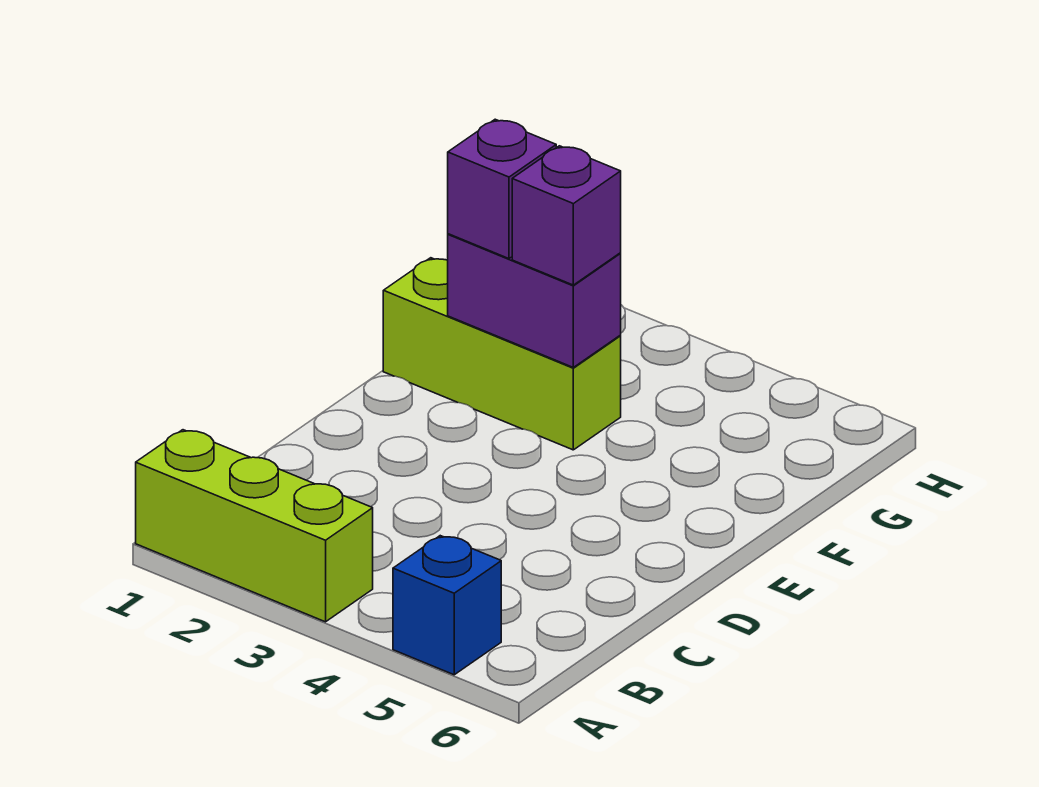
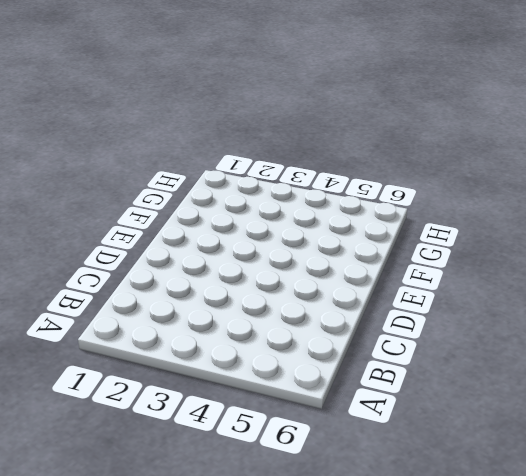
none -> lime 1x3 brick [136,430,373,622]
none -> blue 1x1 brick [393,536,501,675]

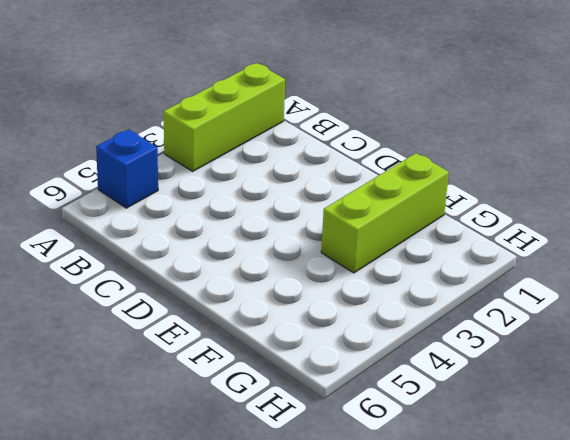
none -> purple 1x2 brick [448,234,621,367]
none -> purple 1x1 brick [448,119,556,259]

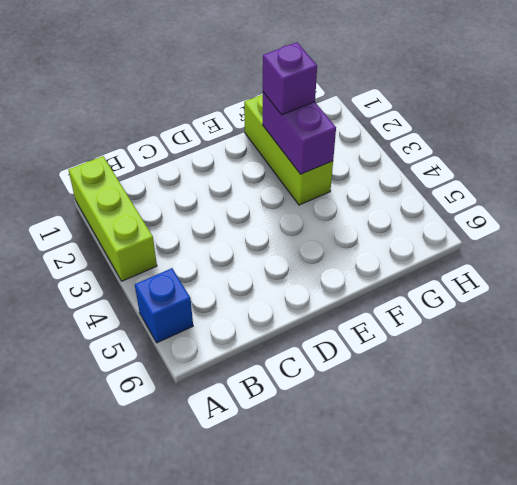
none -> purple 1x1 brick [512,146,621,285]

